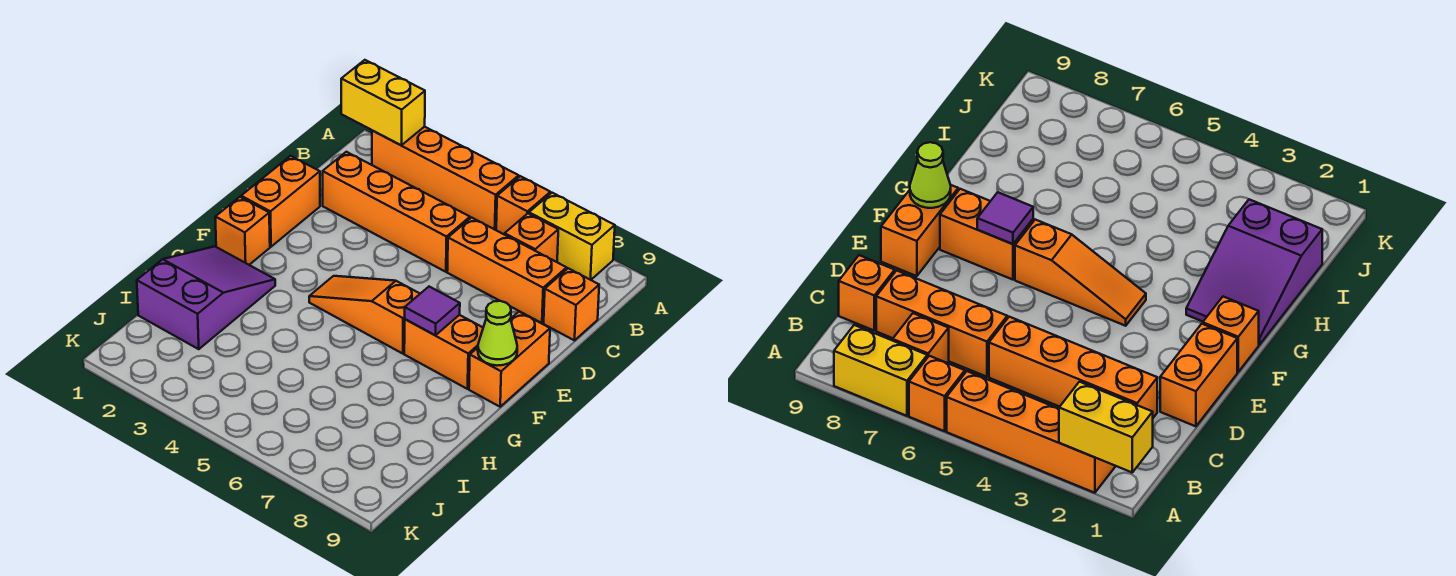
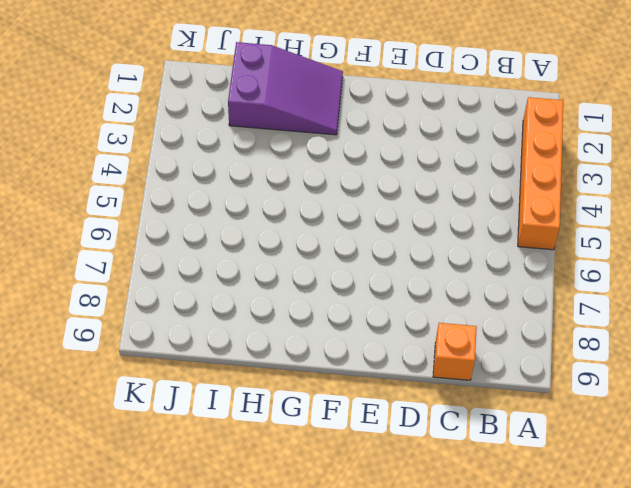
none -> orange 1x1 brick [496,176,550,235]
none -> yellow 1x2 brick [529,193,615,280]
none -> orange 1x1 brick [505,214,558,262]

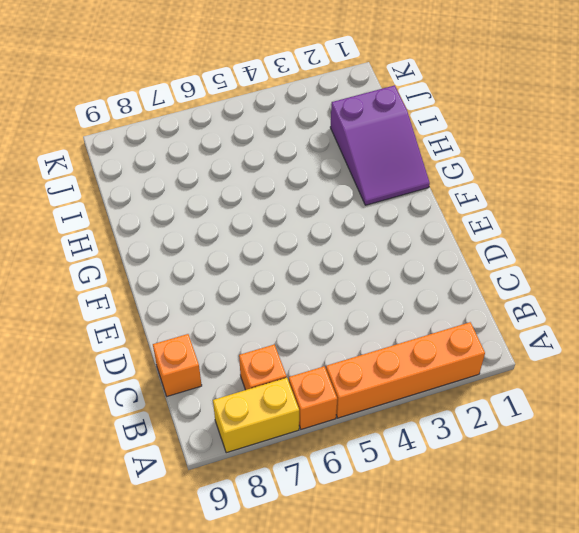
none -> orange 1x4 brick [323,152,470,272]
none -> orange 1x3 brick [447,218,567,323]
none -> orange 1x2 brick [241,156,320,247]

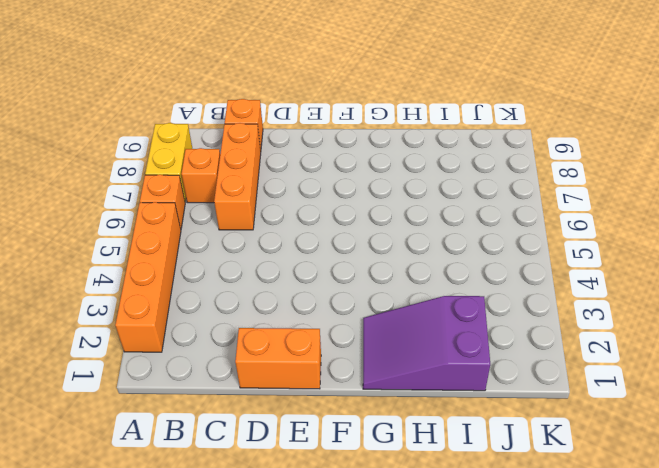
none -> orange 1x4 brick [323,152,470,272]
none -> orange 1x2 brick [469,312,550,407]
none -> orange 1x1 brick [215,197,270,265]

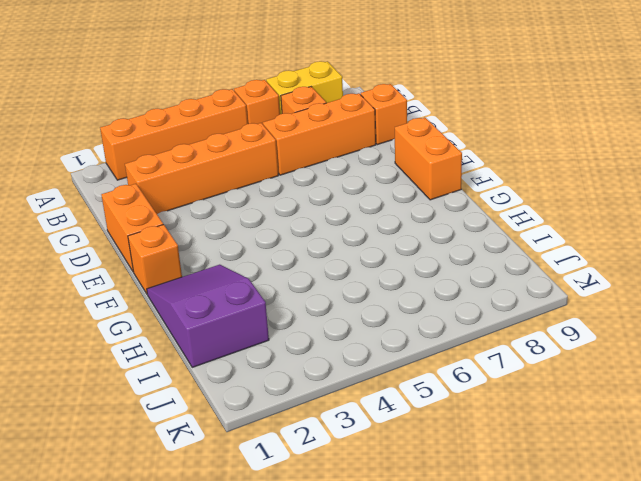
none -> orange 1x3 slope [309,276,420,354]
none -> orange 1x2 brick [404,315,483,389]
none -> yellow 1x2 brick [341,60,425,145]

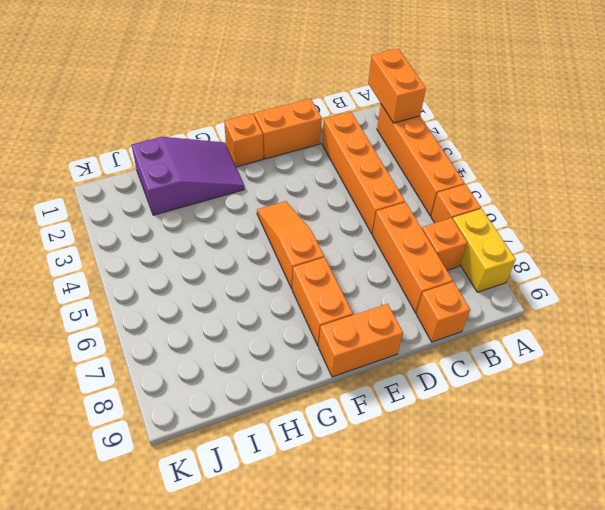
orange 1x2 brick [368,49,426,123] -> yellow 1x2 brick [341,60,425,145]
none -> purple 1x1 tile [405,287,460,335]
none -> lime 1x1 cone [478,301,517,366]

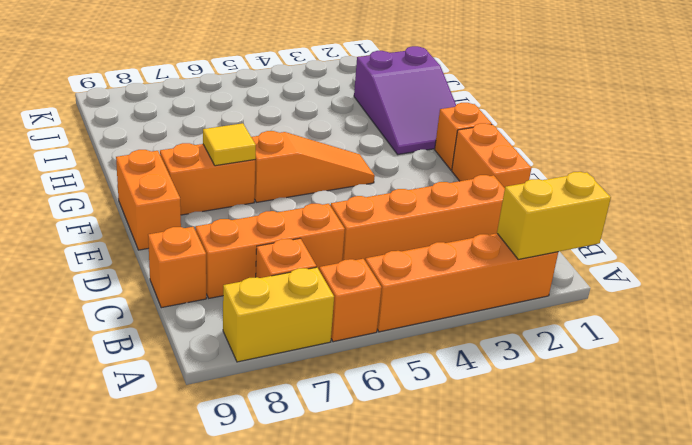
yellow 1x1 tile [203,123,256,166] -> purple 1x1 tile [405,287,460,335]
none -> lime 1x1 cone [478,301,517,366]

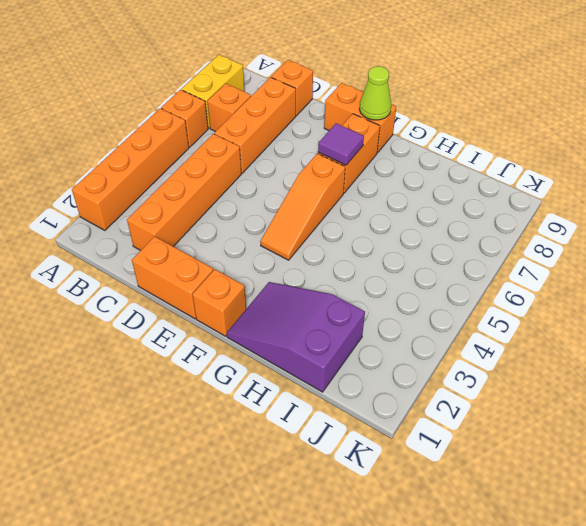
none -> yellow 1x2 brick [341,60,425,145]

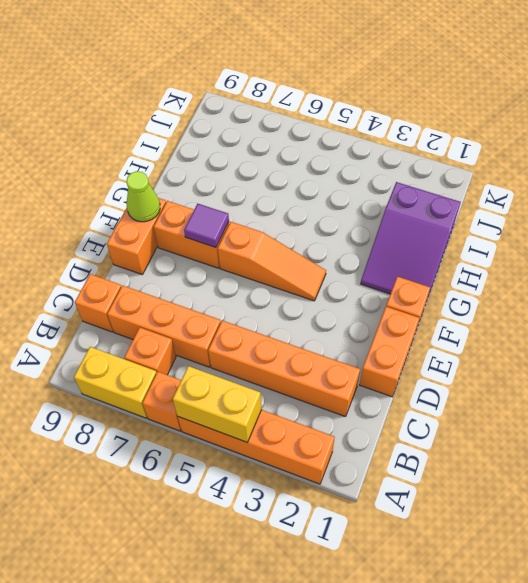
yellow 1x2 brick [173,366,262,443] -> yellow 1x2 brick moved to [341,60,425,145]

